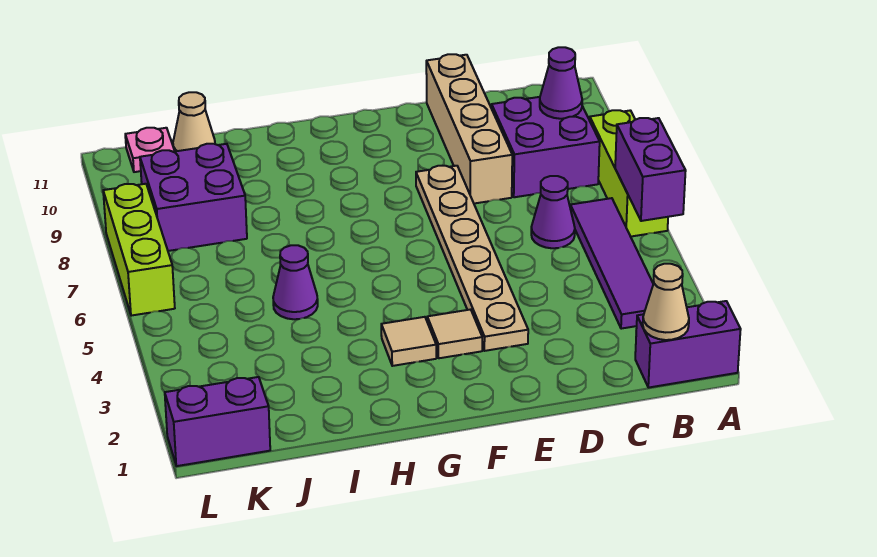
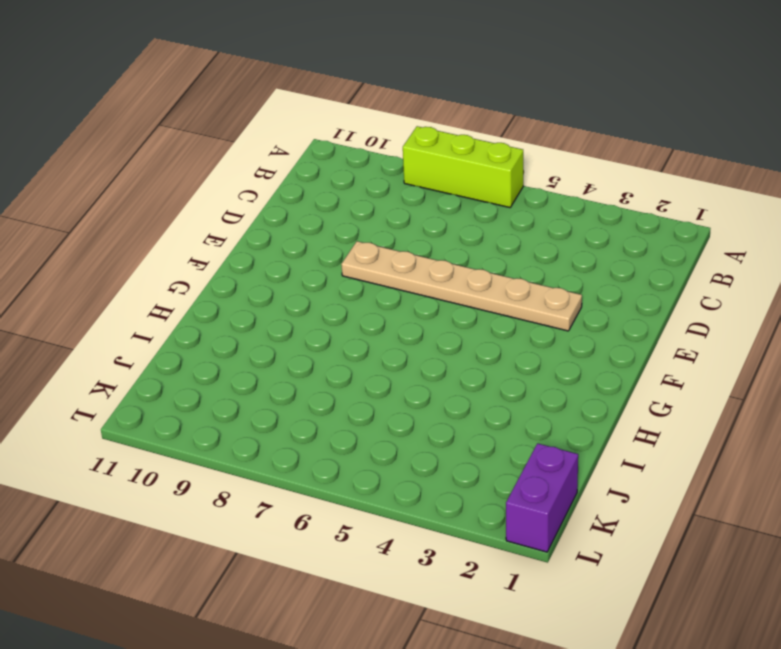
none -> purple 1x2 brick [635,301,741,388]
none -> purple 1x4 tile [570,198,653,329]
none -> purple 2x2 brick [492,97,600,197]

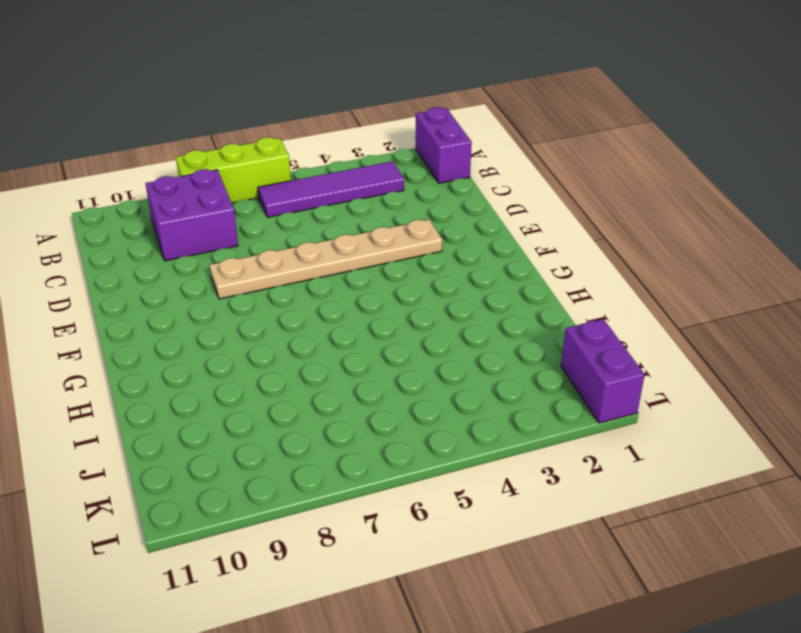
none -> purple 1x1 cone [531,176,575,248]
none -> tan 1x4 brick [426,54,512,204]
none -> tan 1x1 tile [427,309,482,358]

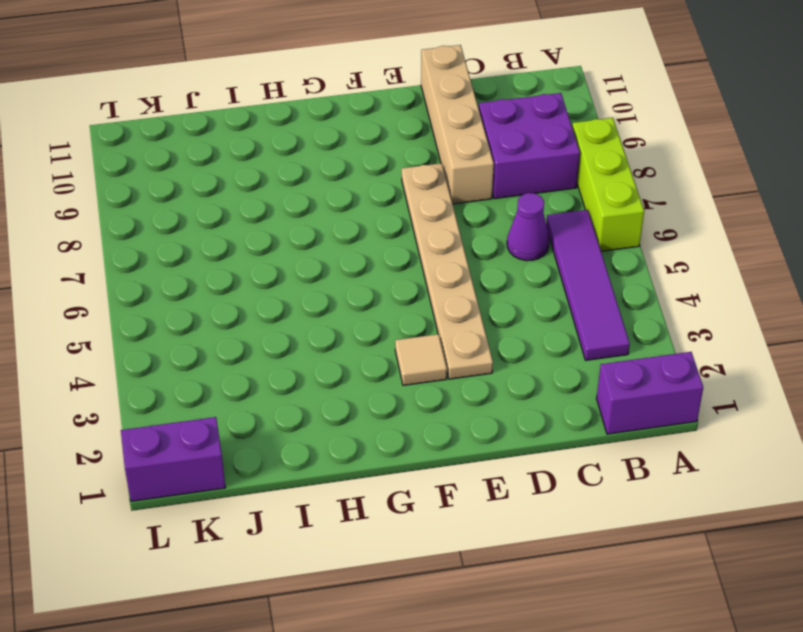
none -> tan 1x1 tile [381,317,436,366]
none -> purple 1x1 cone [273,245,318,319]
none -> purple 2x2 brick [140,144,247,251]

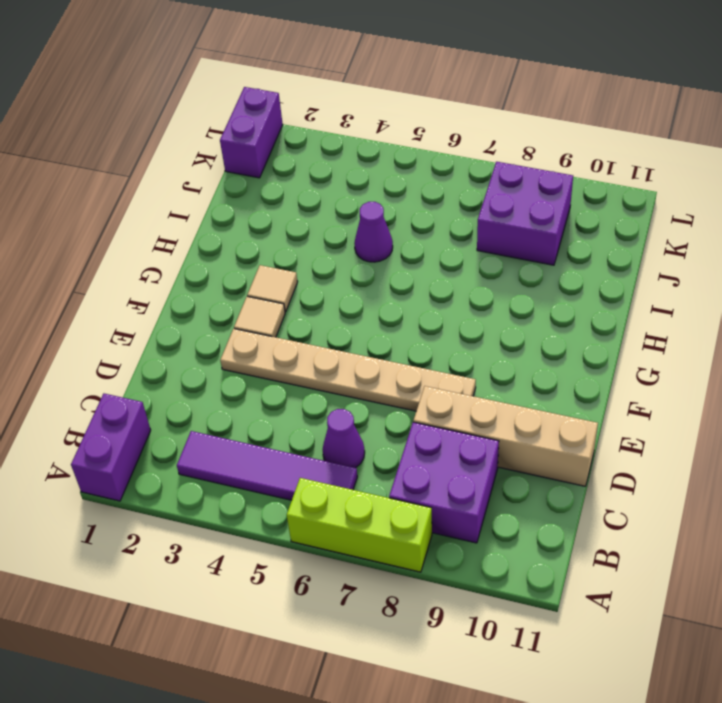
none -> tan 1x1 cone [173,92,215,151]
none -> pink 1x1 plate [125,128,175,172]
none -> lime 1x3 brick [103,184,175,316]

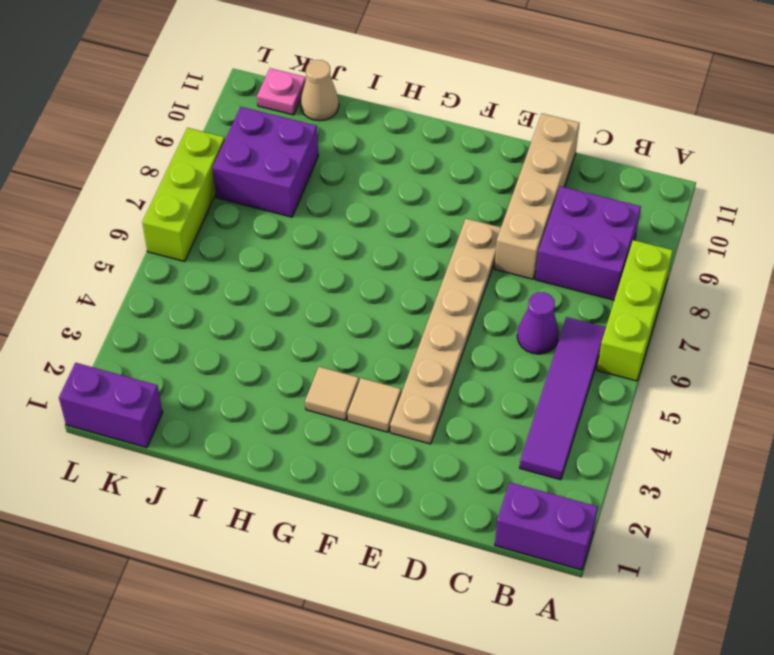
none -> purple 1x1 cone [273,245,318,319]
none -> purple 1x2 brick [615,118,686,221]
none -> tan 1x1 cone [643,264,689,340]

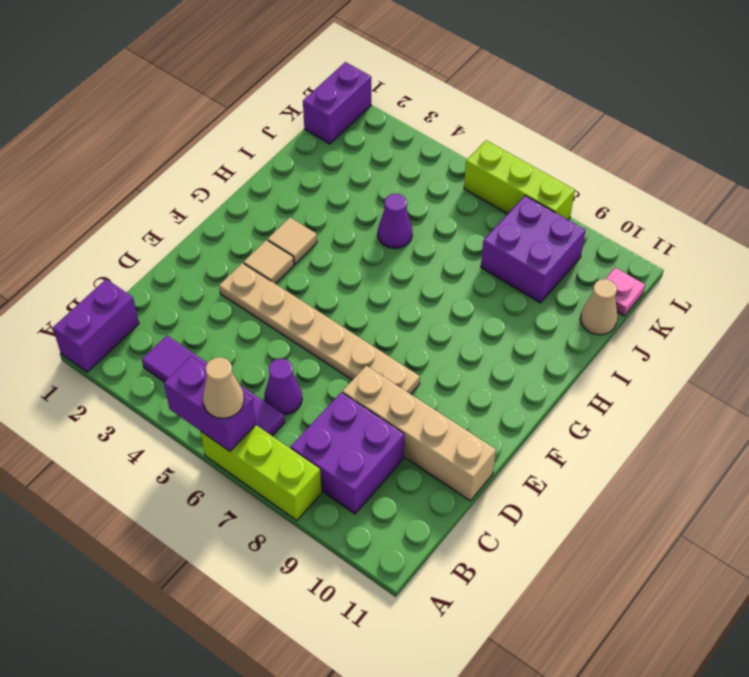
tan 1x1 cone [203,357,244,418] -> tan 1x1 cone moved to [643,264,689,340]
none -> purple 1x1 cone [540,47,582,119]

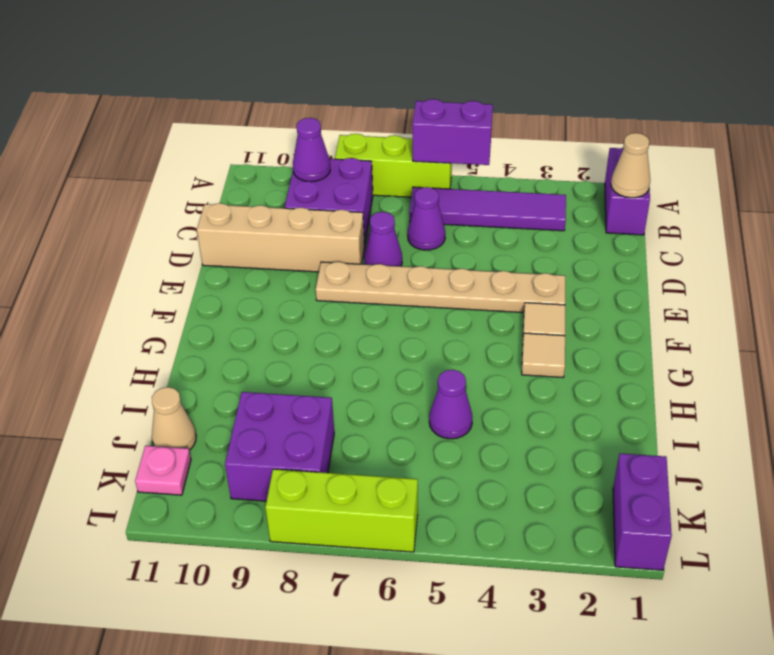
purple 1x1 cone [364,212,402,266] -> none

